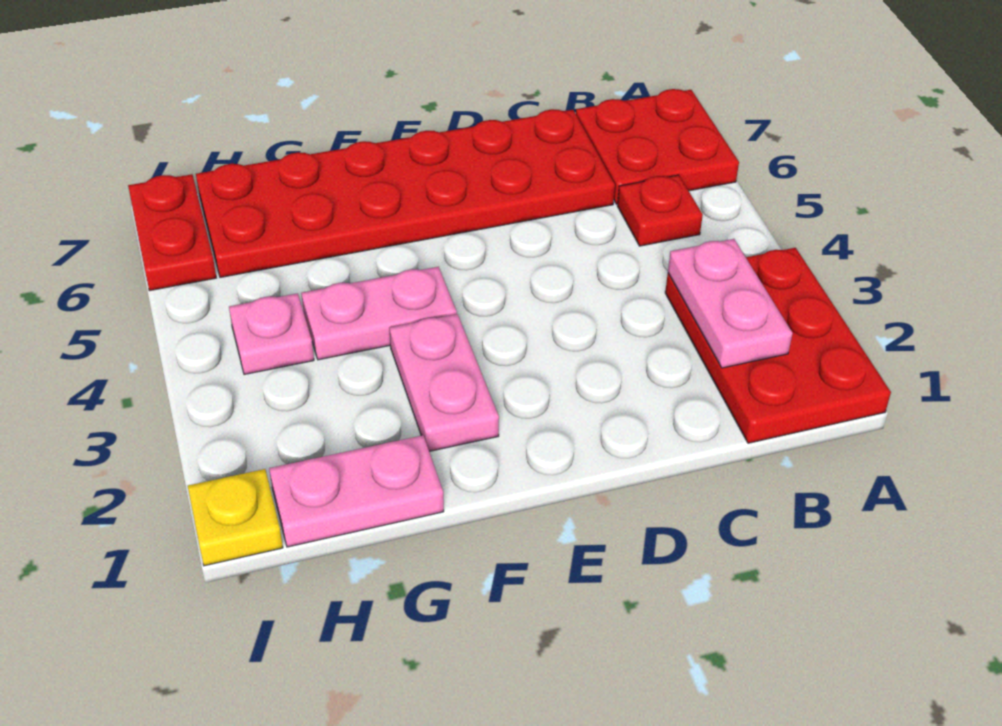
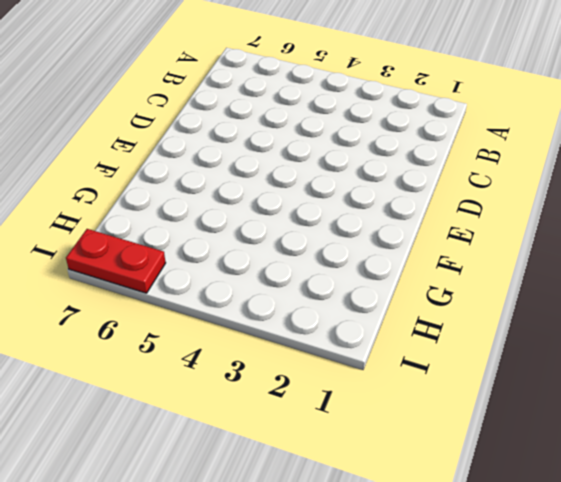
none -> red 2x3 plate [665,248,891,443]
none -> red 2x2 plate [576,89,739,204]

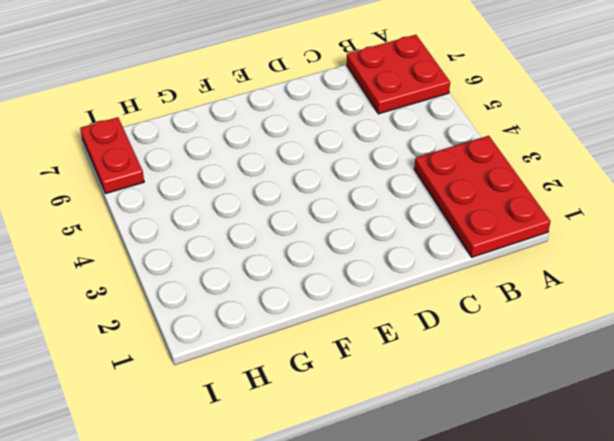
none -> red 1x1 plate [617,175,703,246]
none -> red 2x6 plate [196,109,615,277]

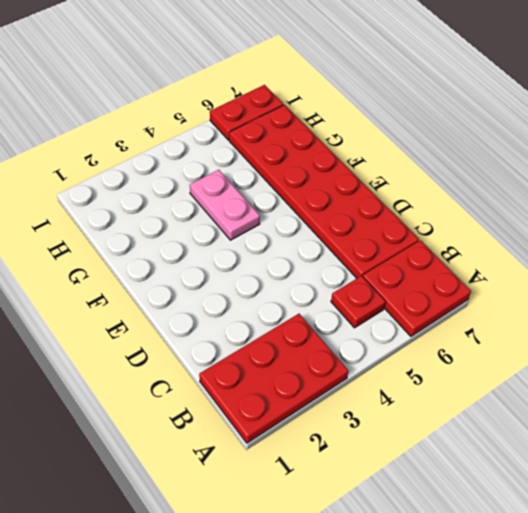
none -> pink 1x2 plate [389,314,499,451]
none -> pink 1x2 plate [269,435,444,547]

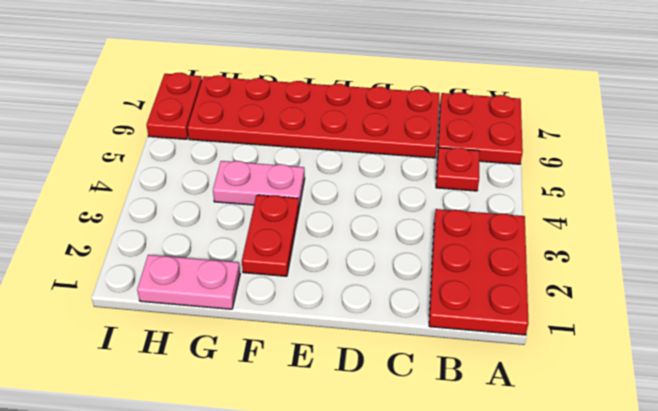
red 1x2 plate [242,195,299,276] -> pink 1x2 plate [389,314,499,451]
none -> pink 1x1 plate [229,293,314,374]
none -> yellow 1x1 plate [188,469,283,566]

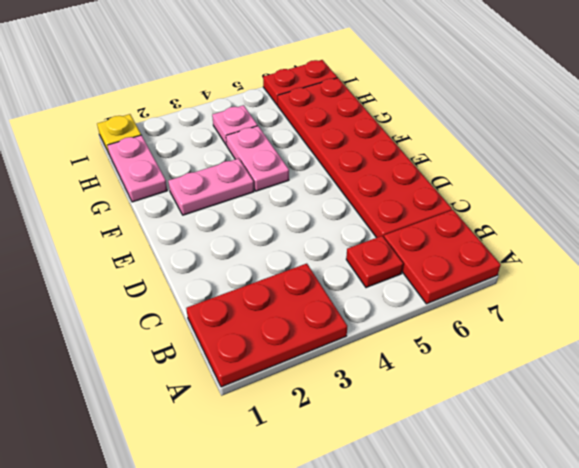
none -> pink 1x2 plate [668,239,793,368]

